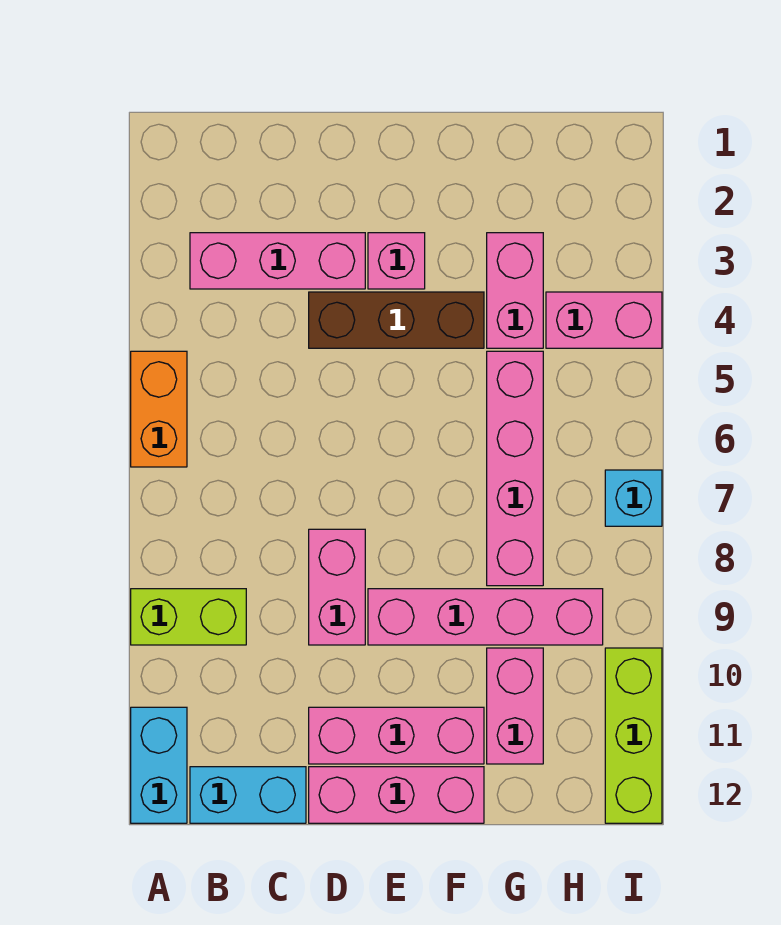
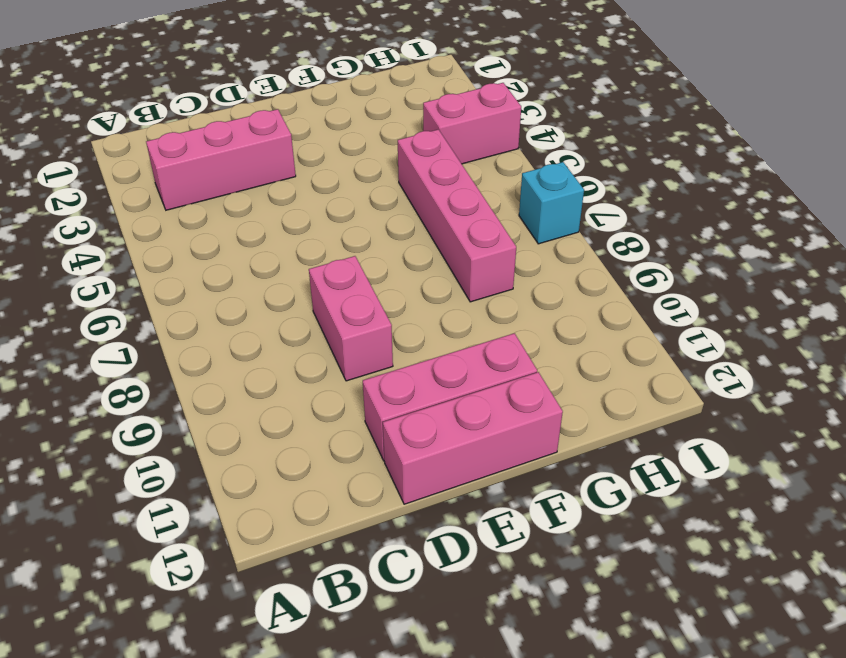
none -> orange 1x2 brick [131,351,187,467]
none -> lime 1x2 brick [131,589,246,645]
none -> cyan 1x2 brick [131,707,187,823]

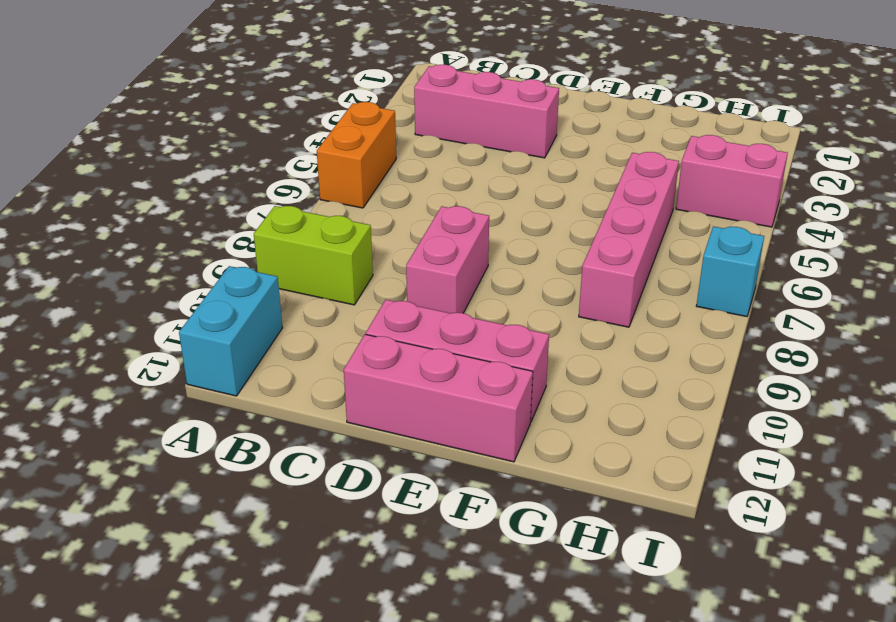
none -> cyan 1x2 brick [190,767,306,823]
none -> brown 1x3 brick [309,292,484,348]
none -> pink 1x1 brick [368,233,425,289]

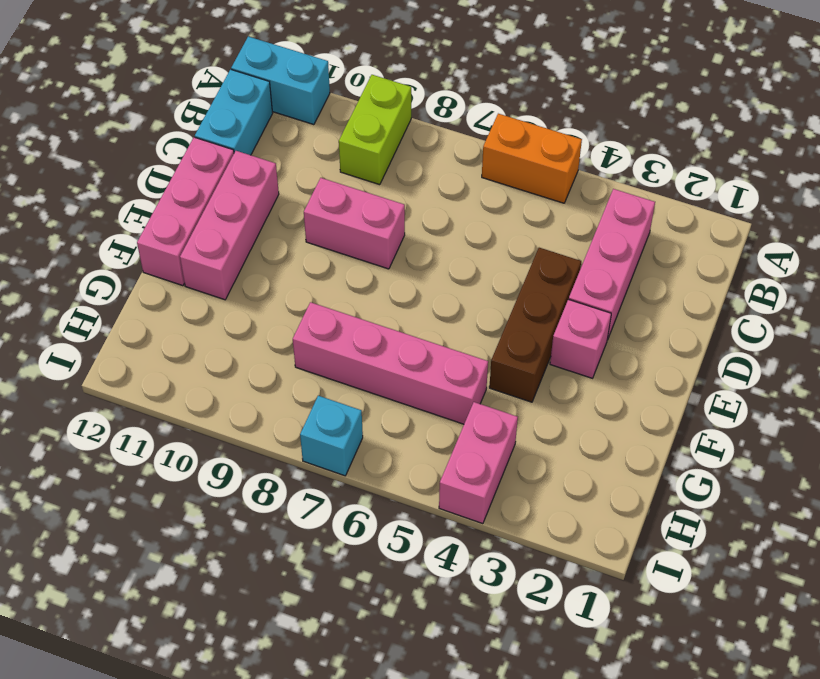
none -> pink 1x4 brick [368,589,603,645]
none -> pink 1x2 brick [487,233,543,348]
none -> pink 1x2 brick [487,648,543,764]

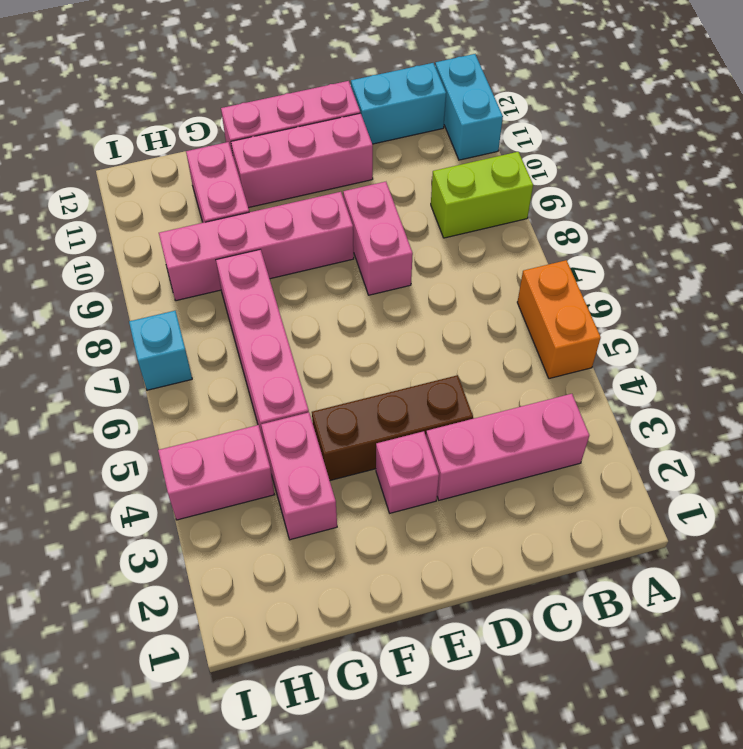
none -> lime 1x3 brick [605,648,662,823]

